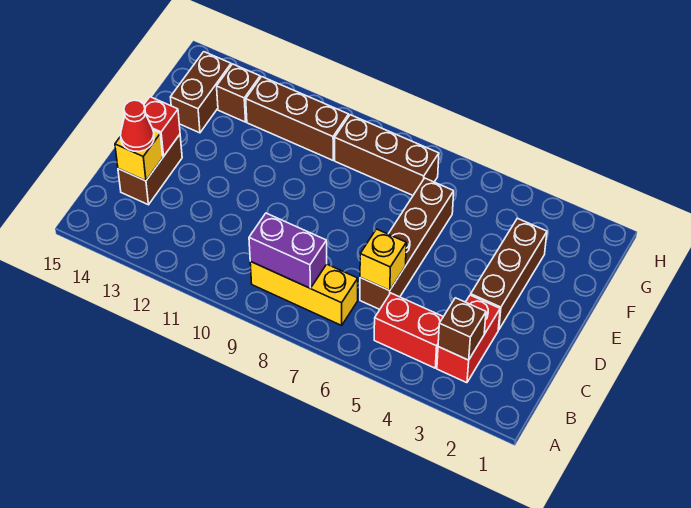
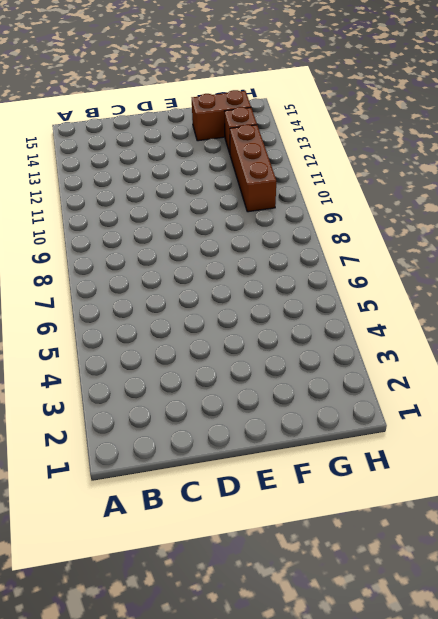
none -> red 1x2 brick [437,295,500,383]
none -> red 1x2 brick [374,293,443,368]
none -> yellow 1x3 brick [250,261,358,325]

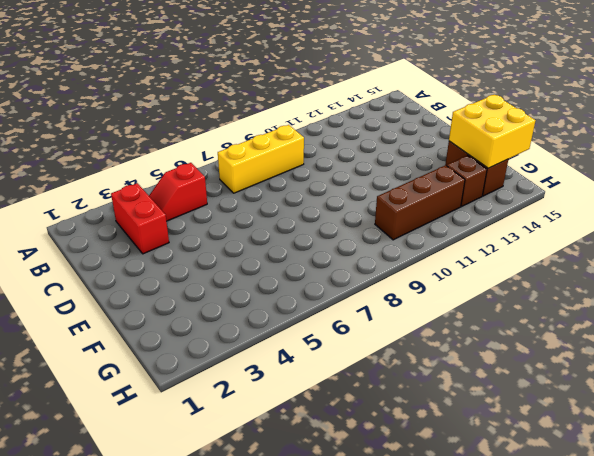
red 1x2 slope [149,163,207,221] -> red 1x2 brick [374,293,443,368]
yellow 2x2 brick [449,95,536,168] -> none
none -> brown 1x4 brick [360,178,454,309]
none -> brown 1x2 brick [118,135,182,205]
none -> brown 1x3 brick [471,218,547,330]

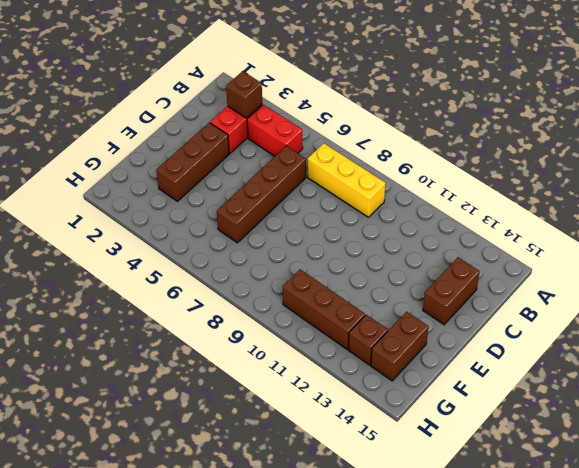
none -> brown 1x3 brick [335,115,439,195]
none -> purple 1x2 brick [249,213,327,288]
none -> yellow 1x1 brick [360,229,406,291]

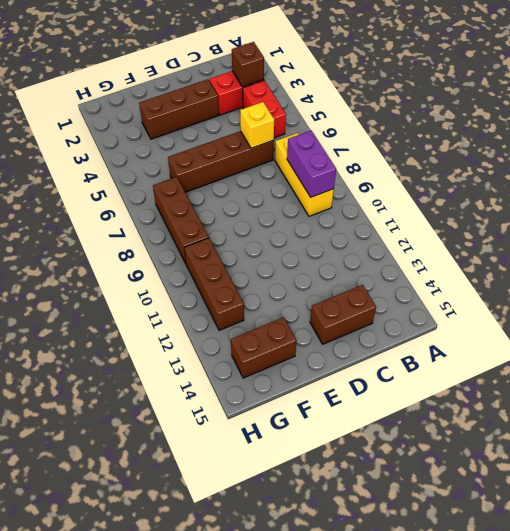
none -> brown 1x1 brick [217,64,260,122]
none -> yellow 1x1 brick [115,130,163,181]
none -> red 1x1 brick [144,97,180,156]

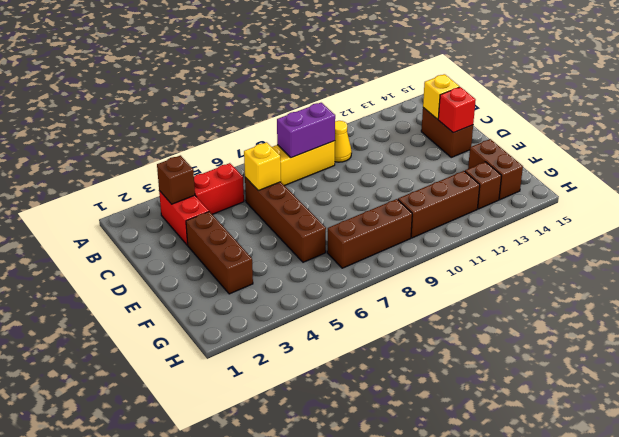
yellow 1x1 cone [335,121,352,162] -> none
none -> red 1x1 cone [121,100,154,152]

